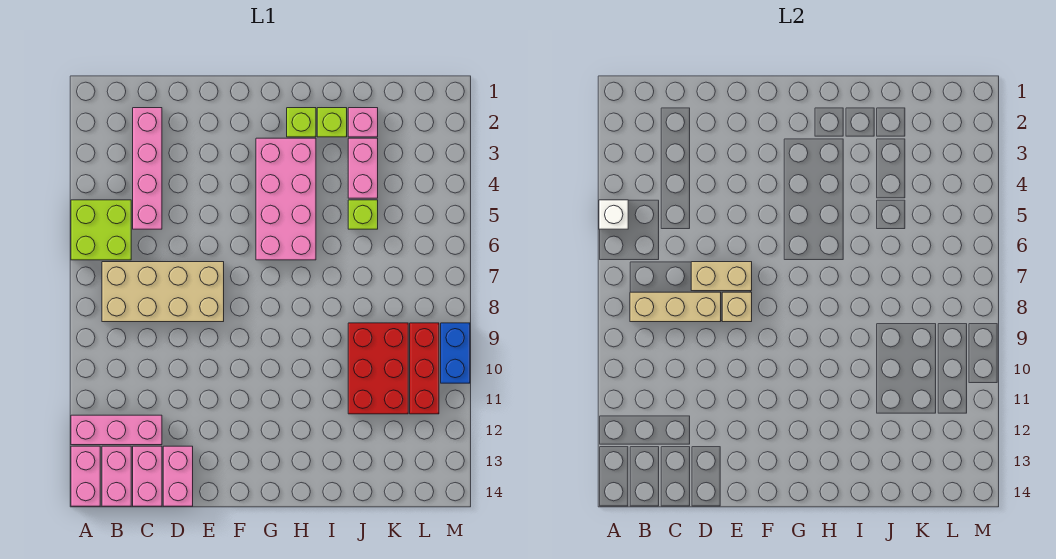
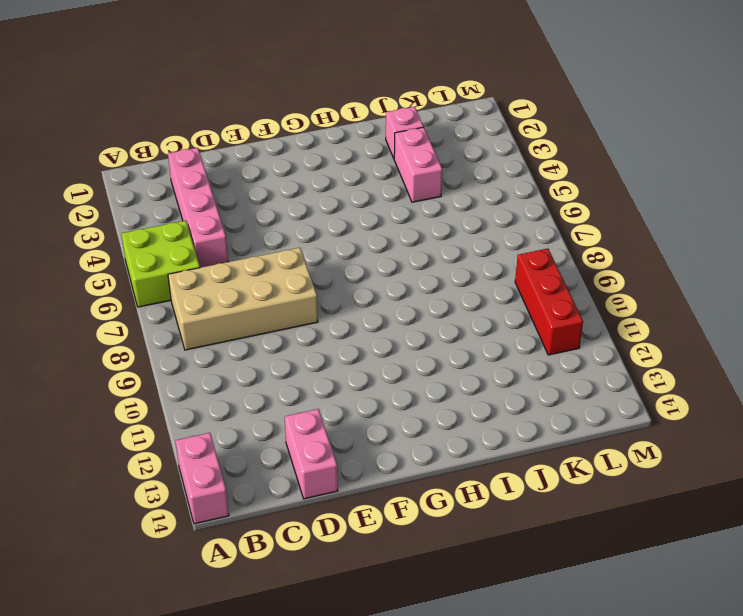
none -> pink 1x3 brick [71,415,162,445]
none -> pink 1x2 brick [102,446,131,506]
none -> pink 1x2 brick [133,446,162,506]

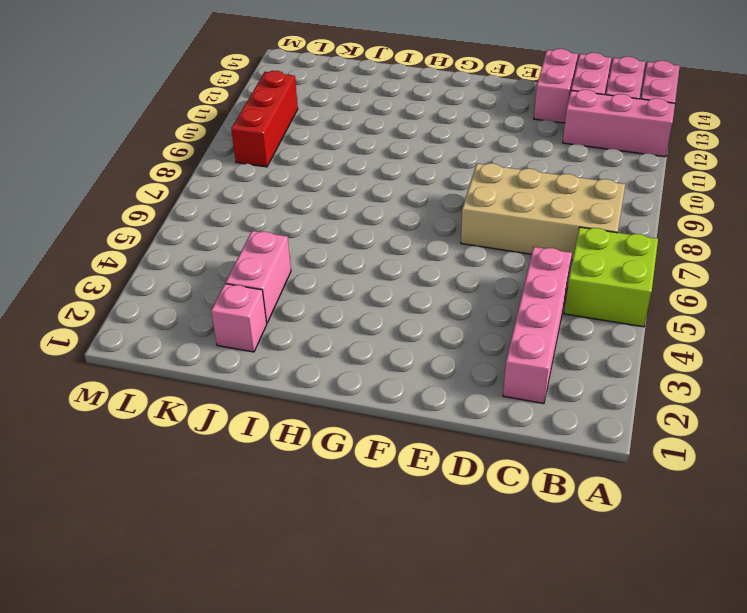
none -> pink 2x4 brick [256,138,316,260]
none -> lime 1x1 brick [287,108,316,137]
none -> lime 1x1 brick [317,108,347,137]

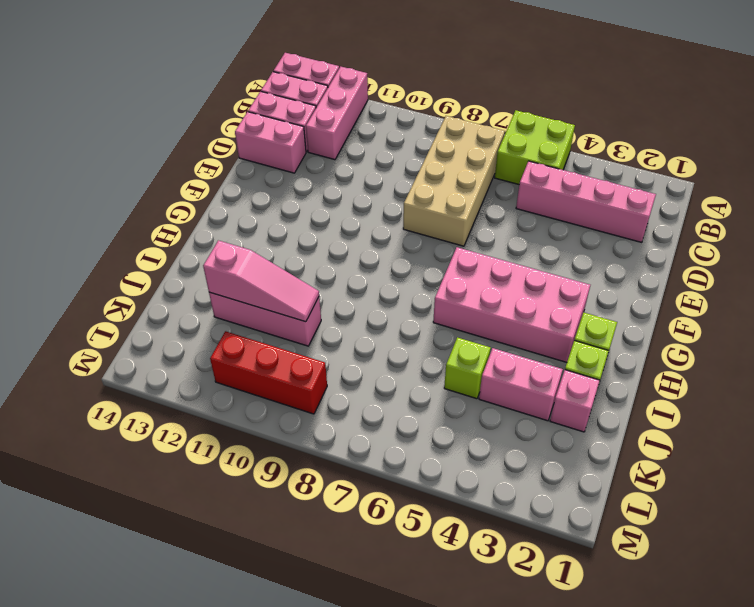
pink 1x3 brick [209,292,321,346] -> red 2x3 brick [348,323,408,414]
pink 1x3 slope [203,240,319,322] -> none
none -> blue 1x2 brick [441,323,470,383]
none -> white 1x1 brick [599,200,628,229]
none -> tan 1x3 brick [630,292,721,322]

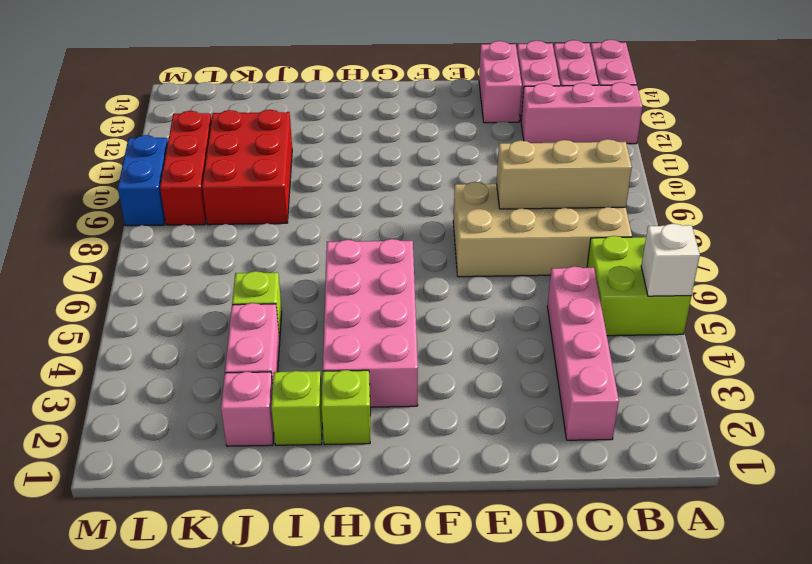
none -> tan 1x2 brick [691,262,752,291]
none -> tan 1x1 brick [722,292,752,322]

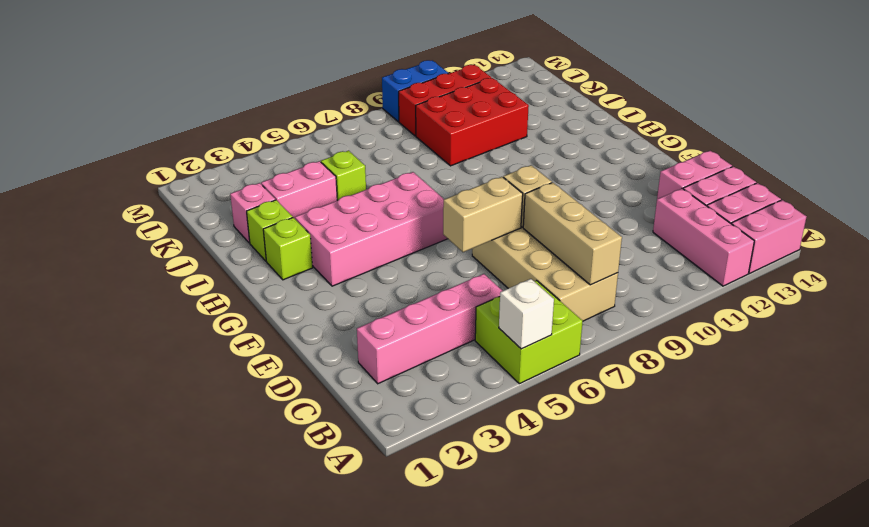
tan 1x2 brick [443,177,523,252] -> tan 1x2 brick turned to [691,262,752,291]

